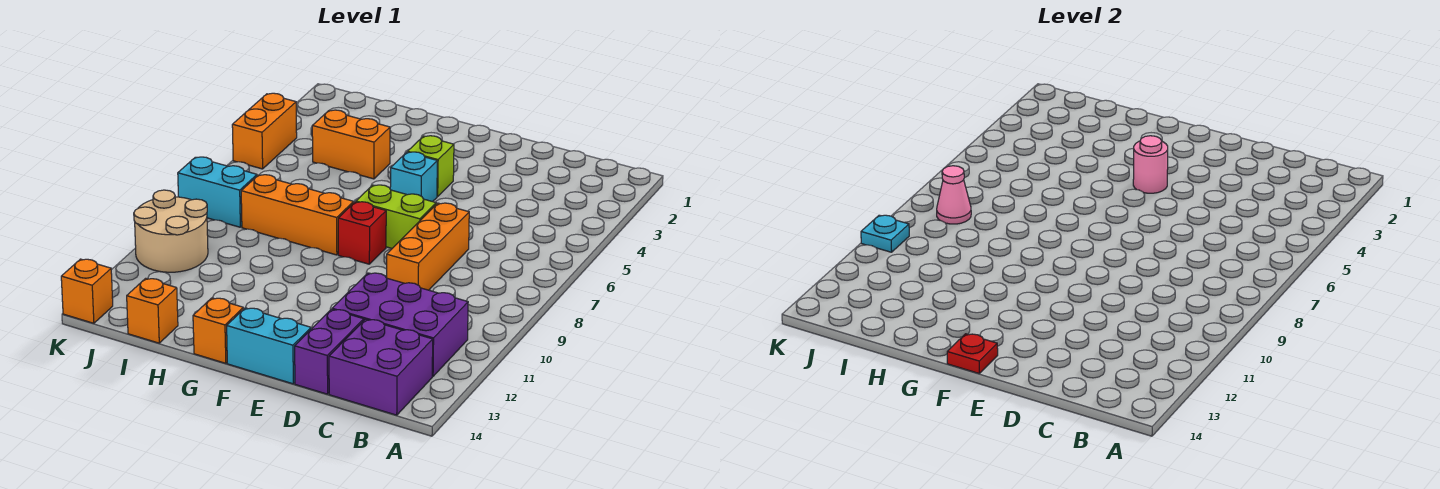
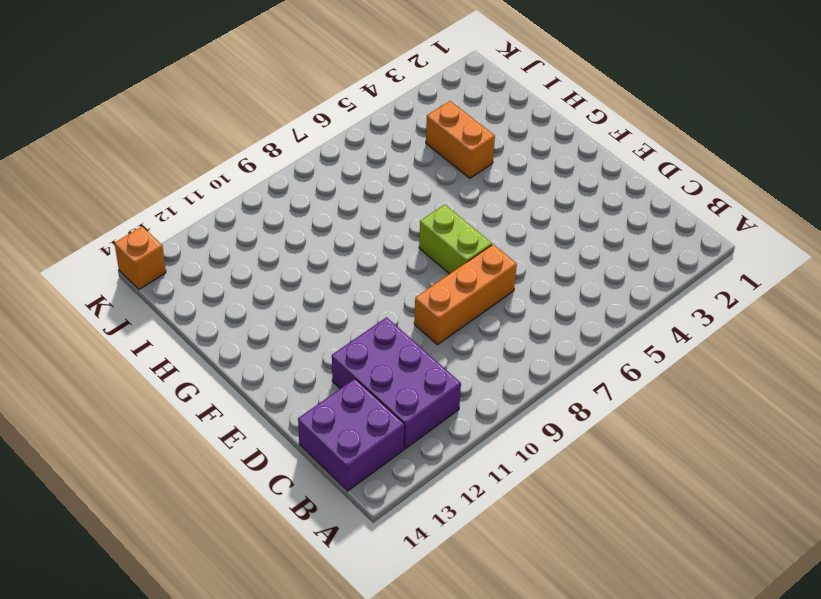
none -> purple 1x2 brick [295,309,364,394]
none -> cyan 1x2 brick [227,308,311,384]
none -> lime 1x1 brick [408,136,454,196]

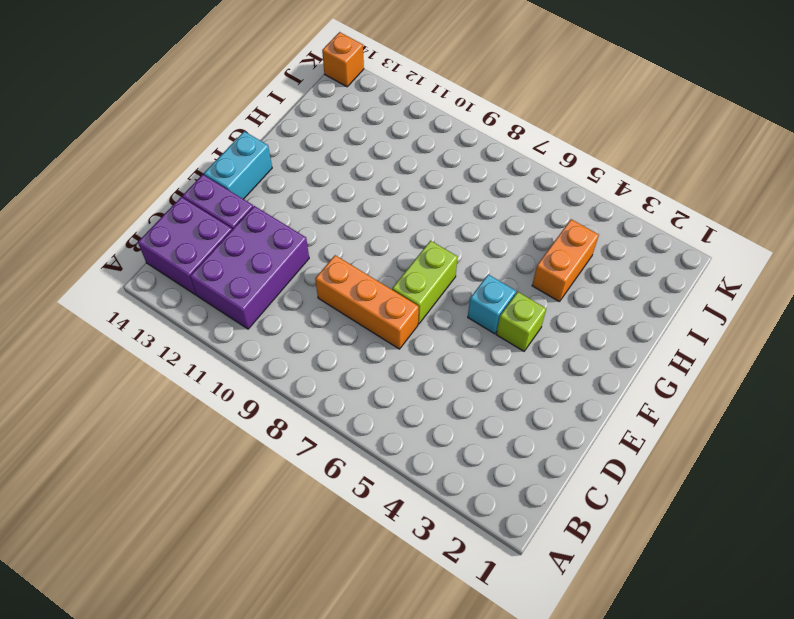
none -> red 1x1 brick [338,202,386,264]
none -> orange 1x3 brick [241,175,354,255]
none -> orange 1x1 brick [193,298,243,363]

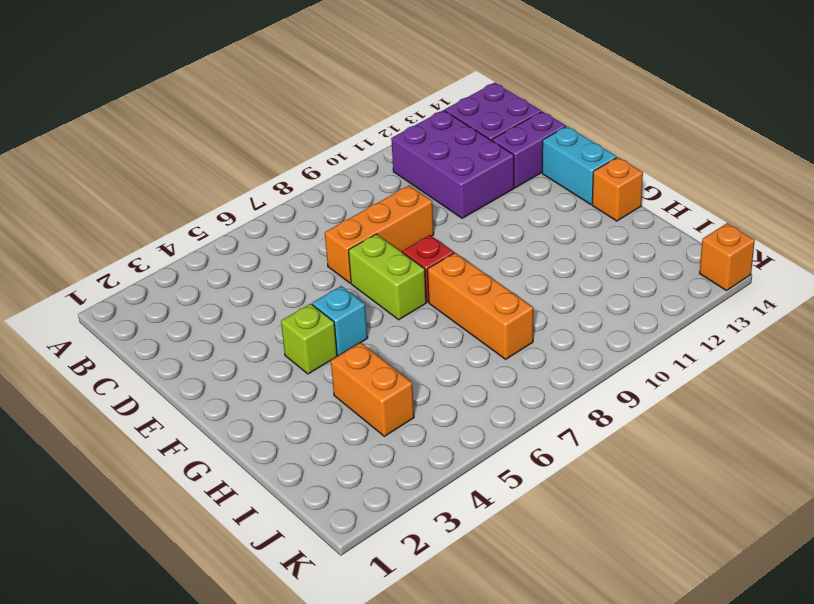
none -> orange 1x1 brick [127,278,178,343]
none -> cyan 1x2 brick [178,157,257,227]
none -> tan 2x2 round brick [134,190,208,272]

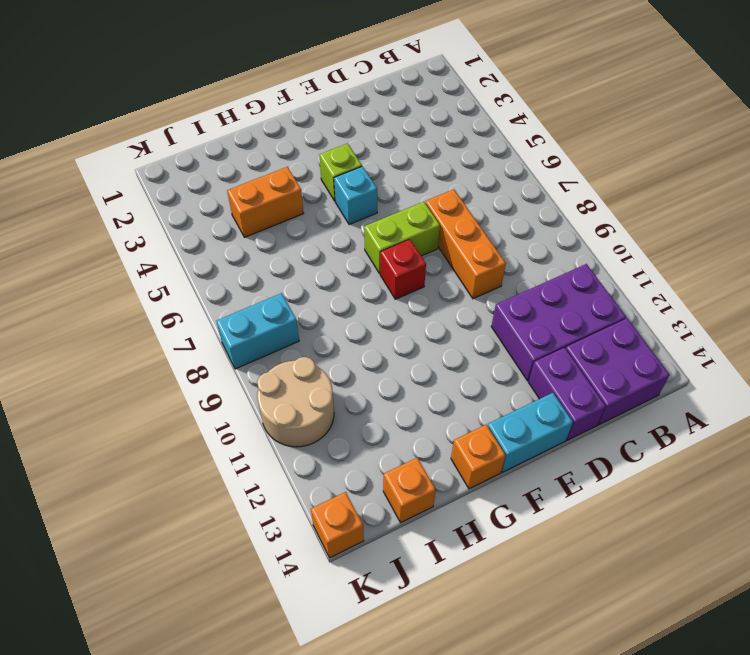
none -> orange 1x3 brick [241,175,354,255]
none -> orange 1x2 brick [232,93,297,169]
none -> pink 1x1 round brick [1133,136,1168,193]

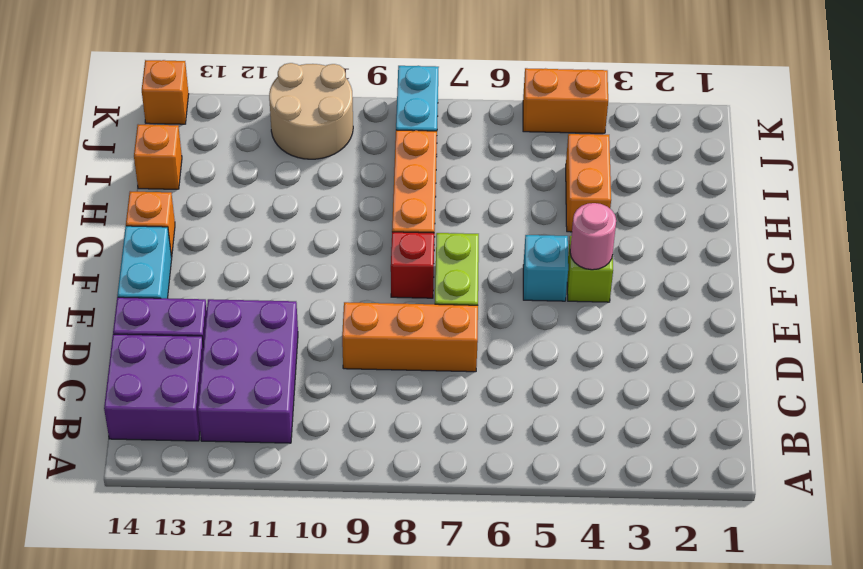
none -> red 1x1 plate [947,334,998,373]
none -> pink 1x1 cone [937,166,971,224]
none -> cyan 1x1 plate [861,215,909,252]

